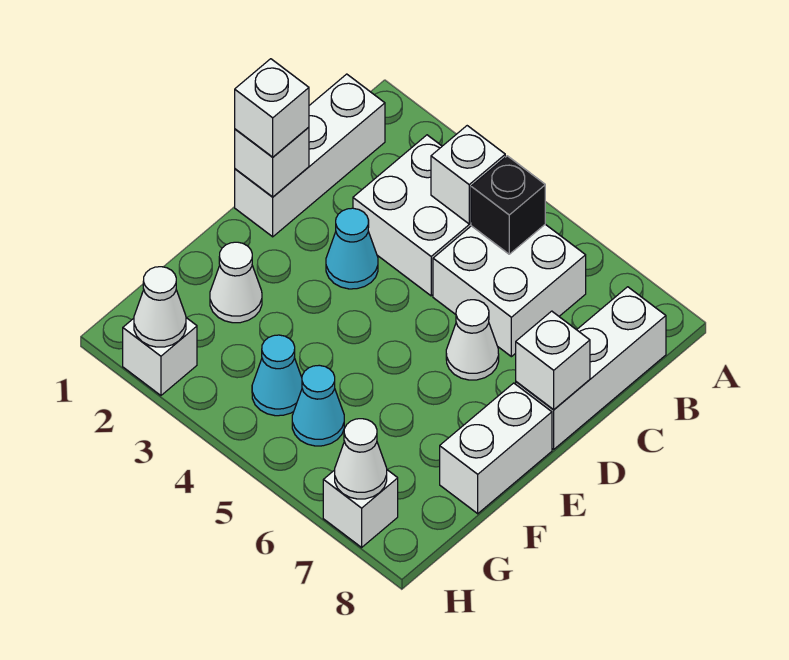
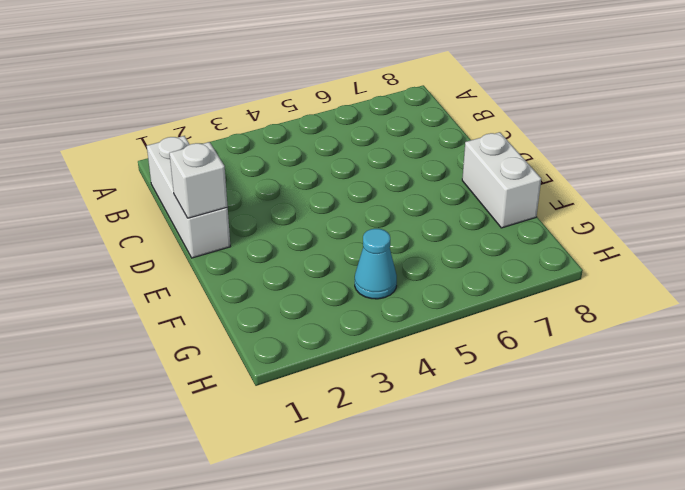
none -> white 2x2 brick [353,135,471,296]
none -> white 2x2 brick [433,224,586,357]
none -> white 1x3 brick [516,287,666,449]

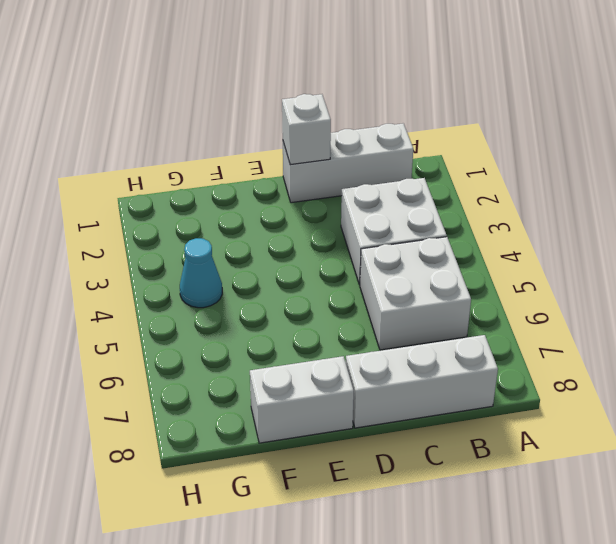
none -> cyan 1x1 cone [326,208,378,289]
none -> white 1x1 cone [446,300,499,380]
none -> white 1x1 cone [210,242,262,323]

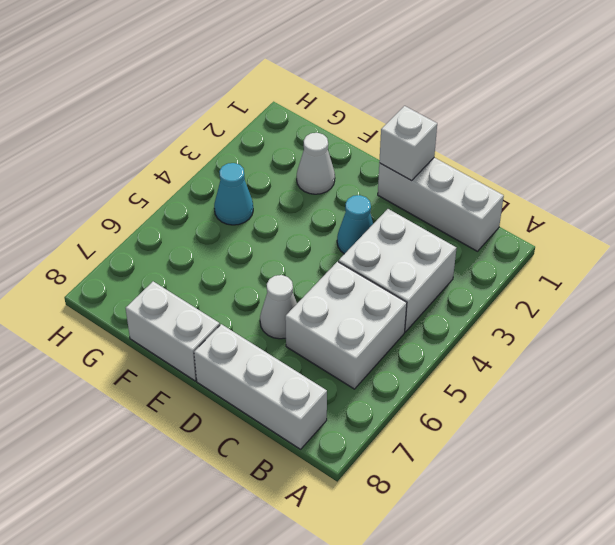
none -> cyan 1x1 cone [292,365,344,446]
none -> white 1x1 brick [123,318,197,395]
none -> white 1x1 brick [323,470,398,547]

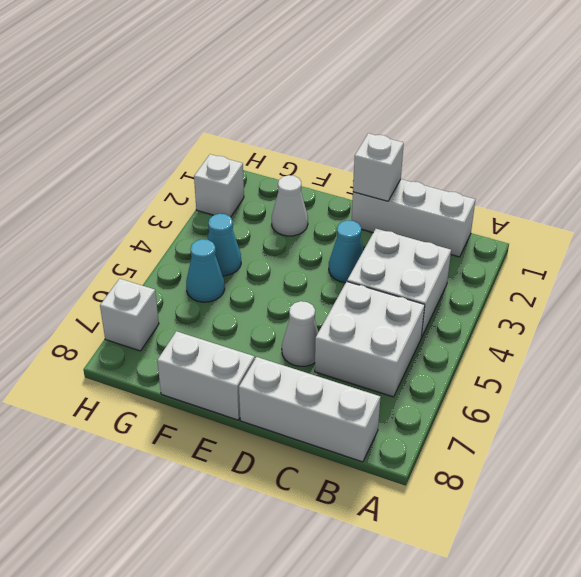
none -> white 1x1 brick [431,126,505,224]
none -> black 1x1 brick [471,156,545,254]
none -> white 1x1 brick [516,311,590,410]

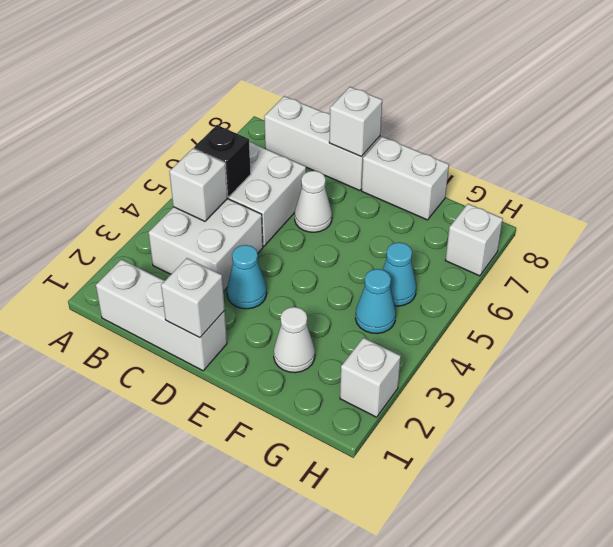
none -> white 1x1 cone [134,267,186,347]
none -> white 1x1 cone [335,419,387,499]
none -> white 1x1 brick [235,59,309,157]

